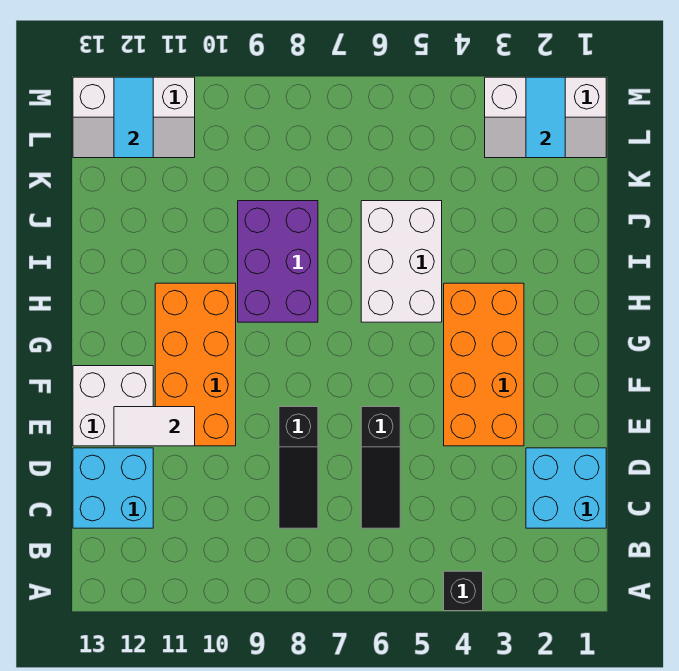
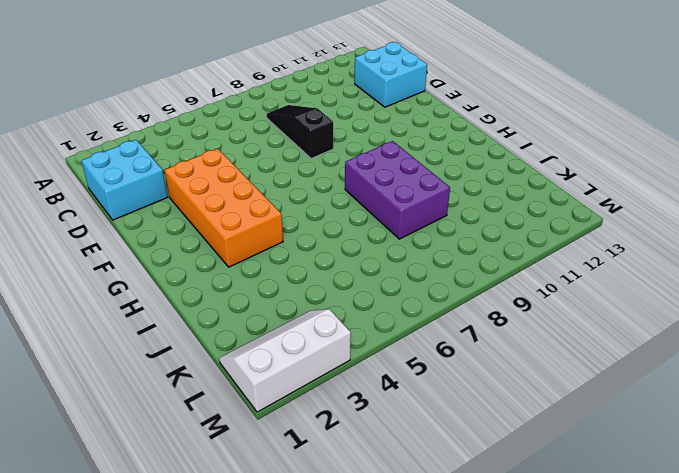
none -> black 1x1 brick [444,571,483,611]
none -> black 1x3 slope [361,407,400,528]
none -> orange 2x4 brick [155,283,236,446]

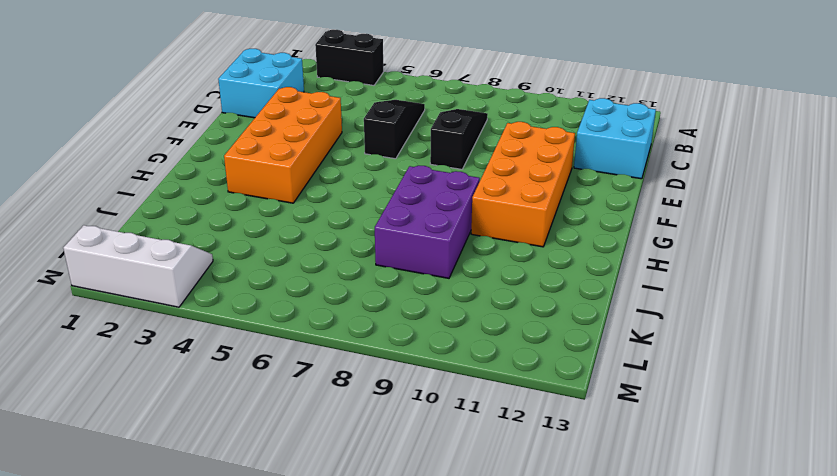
black 1x2 brick [315,30,384,85] -> black 1x1 brick [444,571,483,611]
none -> white 2x2 brick [73,366,153,446]
none -> white 2x3 brick [361,201,442,322]
none -> white 2x3 slope [73,77,195,158]

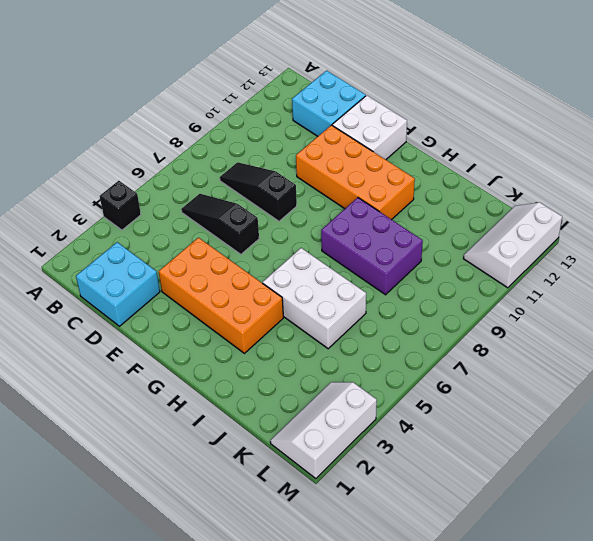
none -> white 1x2 tile [114,407,195,446]
none -> cyan 1x2 tile [526,77,565,158]
none -> cyan 1x2 tile [114,77,153,158]

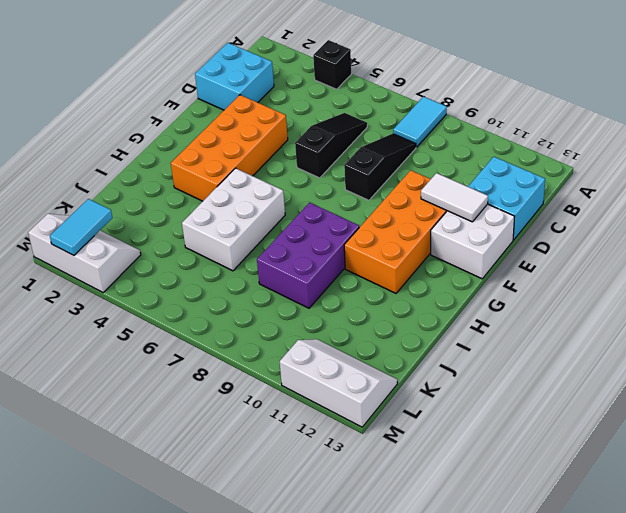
cyan 1x2 tile [393,97,447,147] -> cyan 1x2 tile moved to [114,77,153,158]

